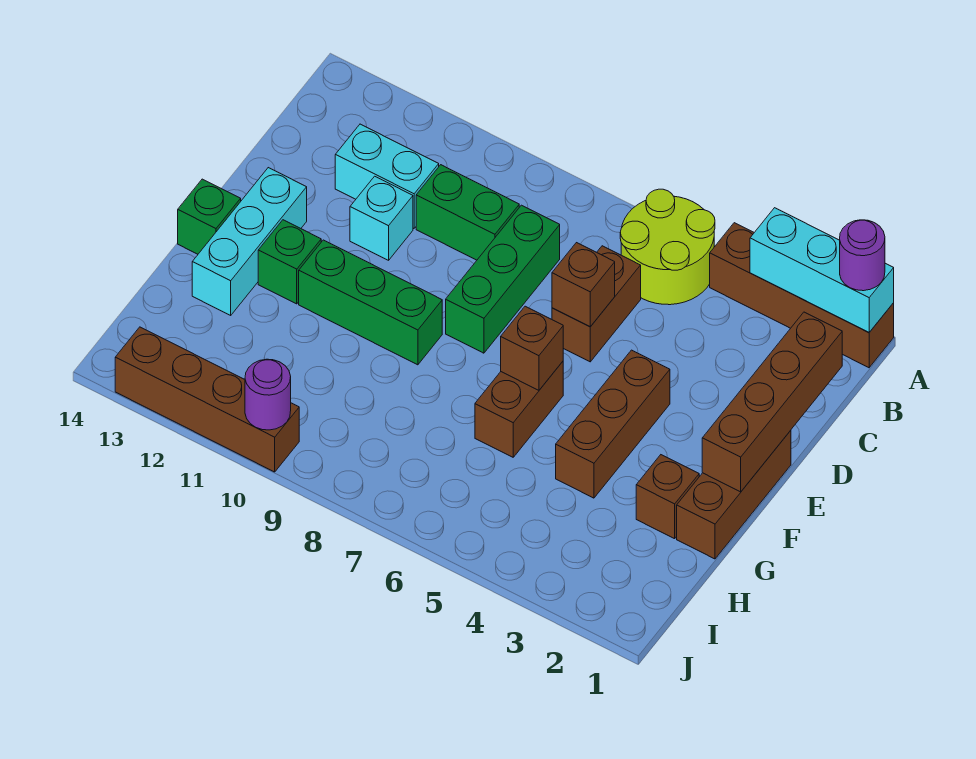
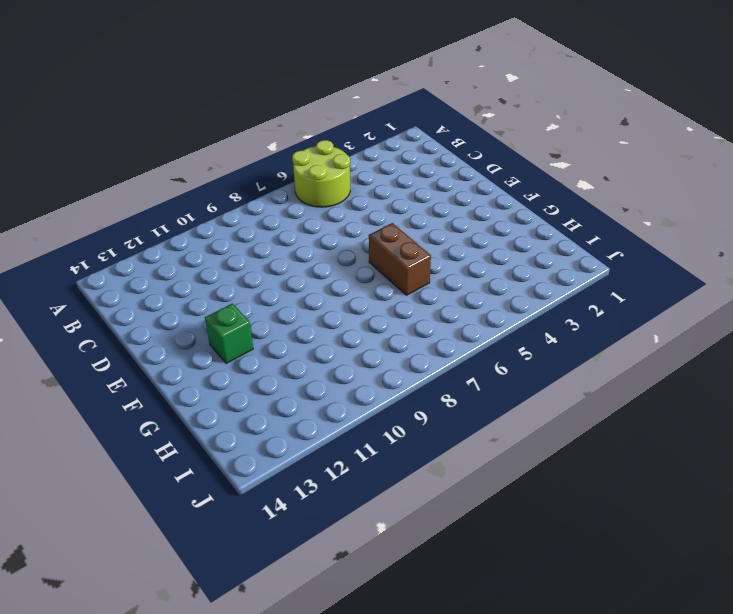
none -> brown 1x4 brick [710,223,894,368]
none -> brown 1x2 brick [552,246,641,362]
none -> green 1x3 brick [446,205,560,353]

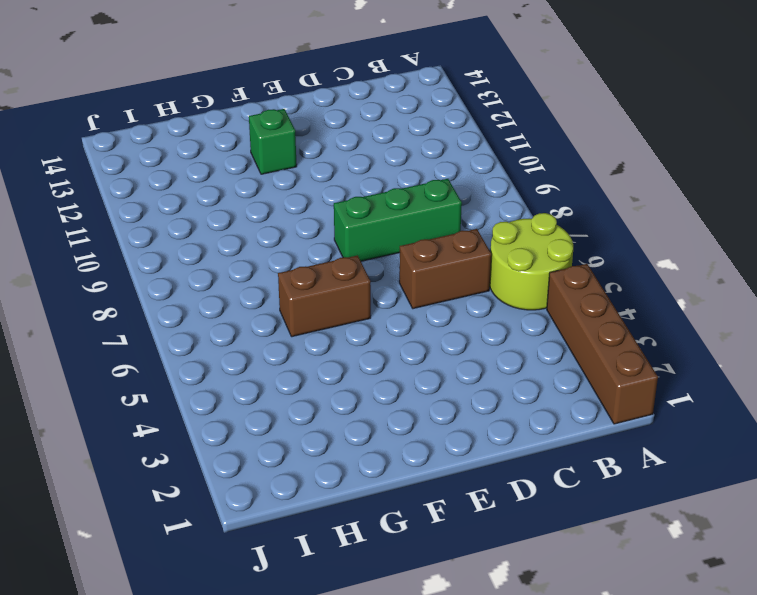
none -> green 1x2 brick [416,165,519,260]
none -> cyan 1x2 brick [335,124,439,228]
none -> cyan 1x1 brick [350,176,413,260]

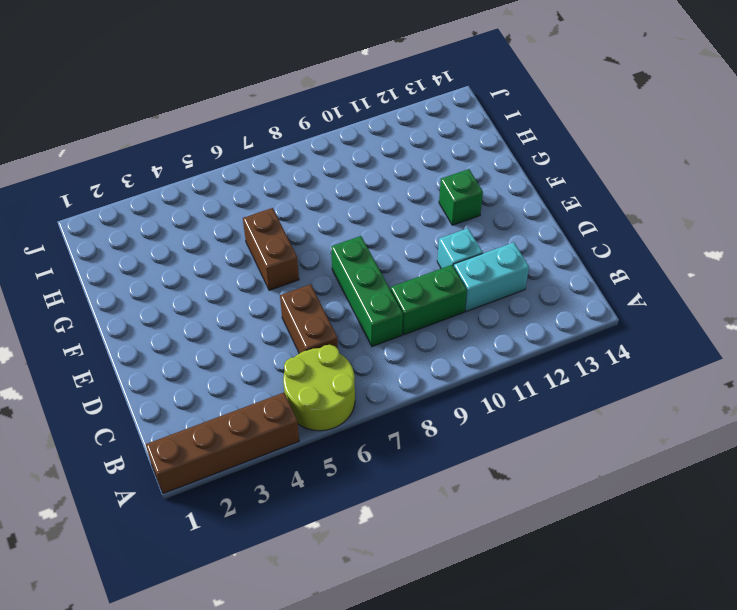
none -> brown 1x3 brick [677,430,791,559]
none -> brown 1x3 brick [556,350,670,498]
none -> cyan 1x3 brick [192,168,307,315]

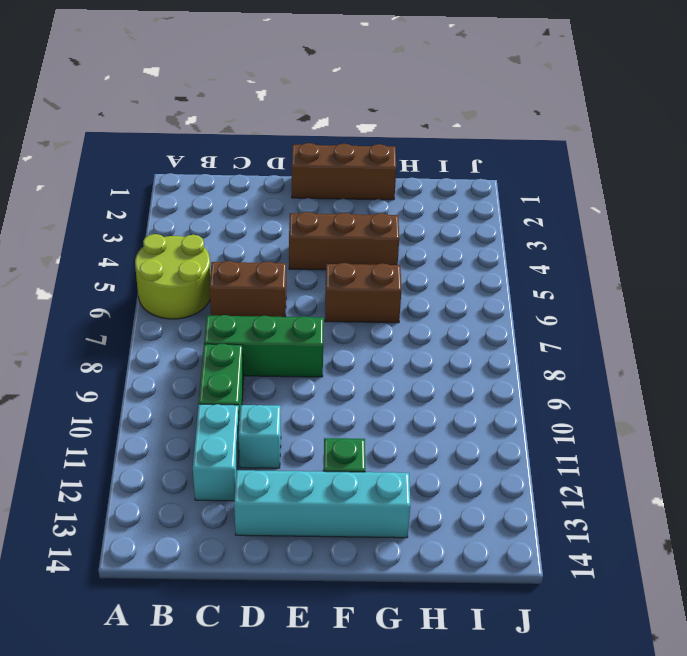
cyan 1x4 brick [234,470,410,538] -> cyan 1x3 brick [192,168,307,315]
none -> brown 1x4 brick [710,223,894,368]
none -> green 1x3 brick [299,240,442,365]
none -> green 1x1 brick [178,179,241,254]

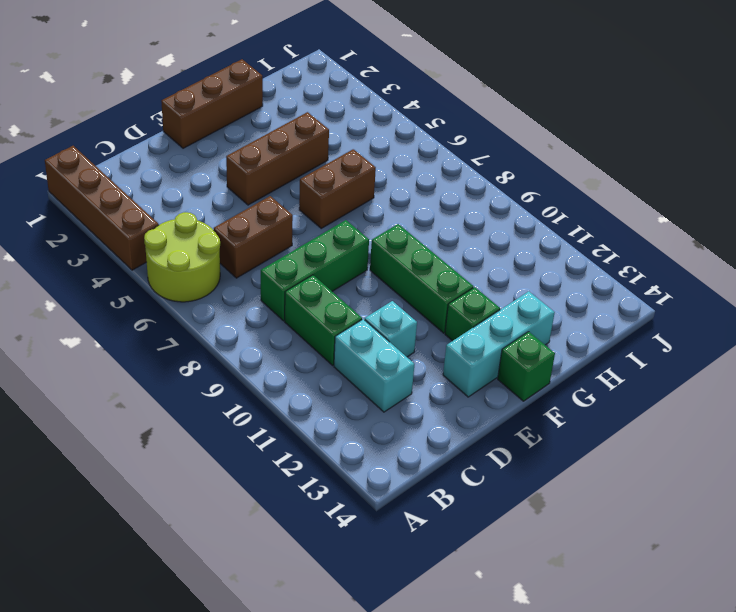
none -> brown 1x1 brick [636,455,699,539]
none -> brown 1x4 brick [115,327,299,472]
none -> cyan 1x3 brick [750,208,894,332]

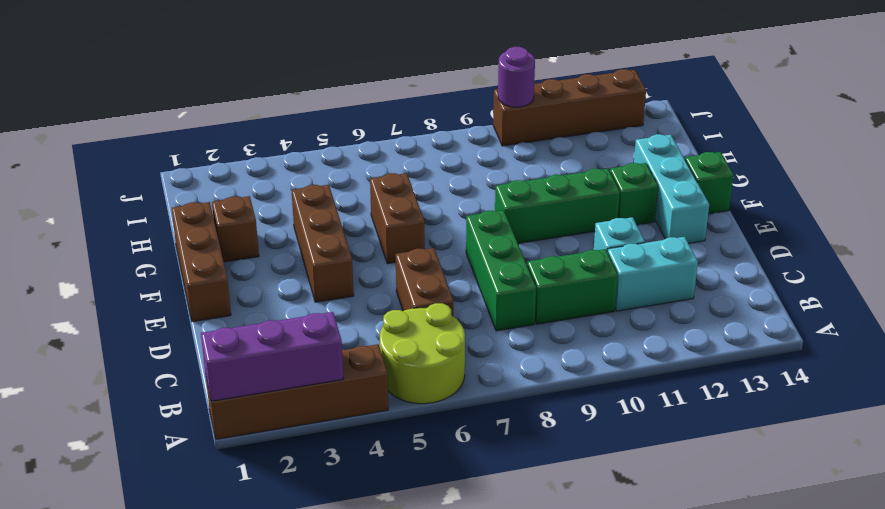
purple 1x3 brick [201,312,343,401] -> cyan 1x3 brick [750,208,894,332]
none -> brown 1x4 brick [702,312,842,492]
none -> brown 1x1 brick [552,243,615,327]
none -> brown 1x1 brick [501,306,563,390]

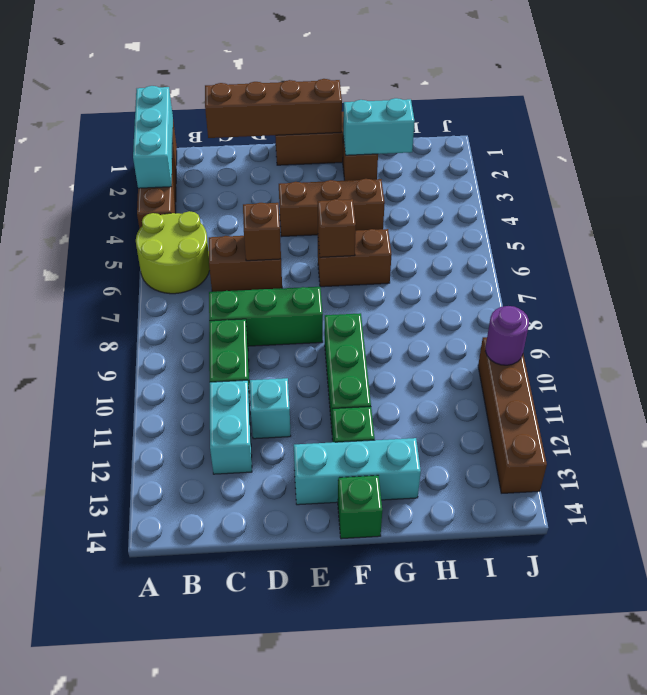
cyan 1x2 brick [343,98,415,155] -> none
none -> purple 1x1 round brick [840,220,885,291]

